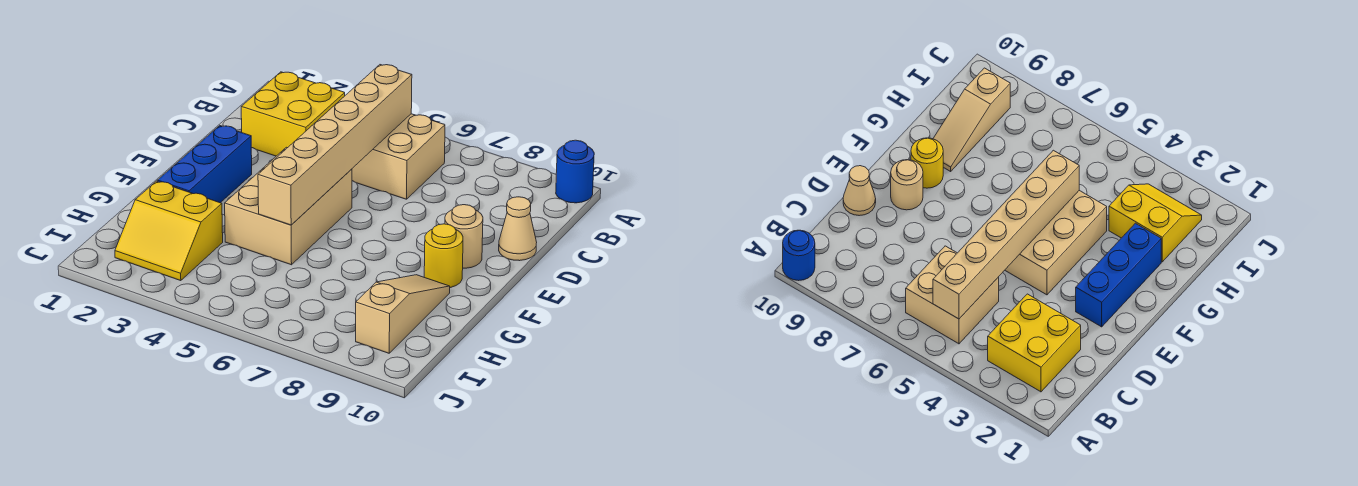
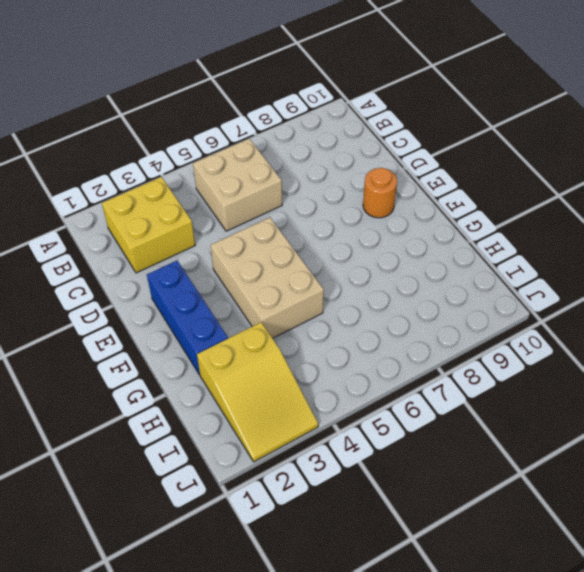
orange 1x1 round brick [363,168,397,218] -> tan 1x1 round brick [445,205,483,268]
yellow 2x3 slope [197,322,318,462] -> yellow 2x2 slope [115,181,223,281]
none -> blue 1x1 round brick [556,140,594,203]
none -> tan 1x1 cone [499,197,537,261]

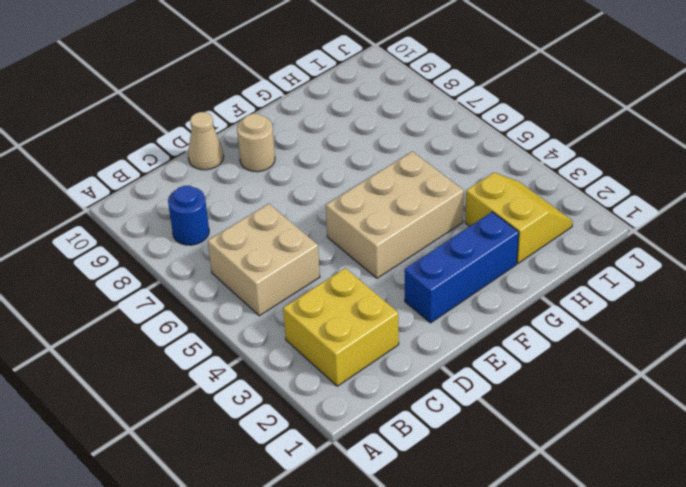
blue 1x1 round brick [168,186,209,245] -> blue 1x1 round brick moved to [556,140,594,203]
none -> yellow 1x1 round brick [424,224,463,288]
none -> tan 1x3 slope [356,275,450,353]

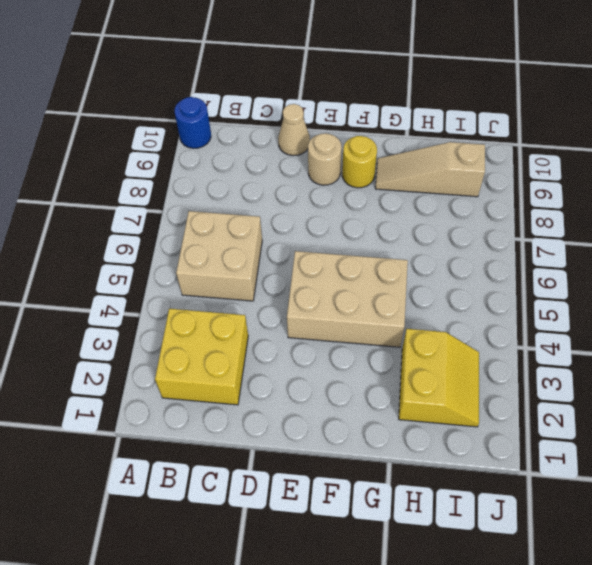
none -> blue 1x3 brick [157,126,252,203]
none -> tan 1x6 brick [258,65,412,225]

